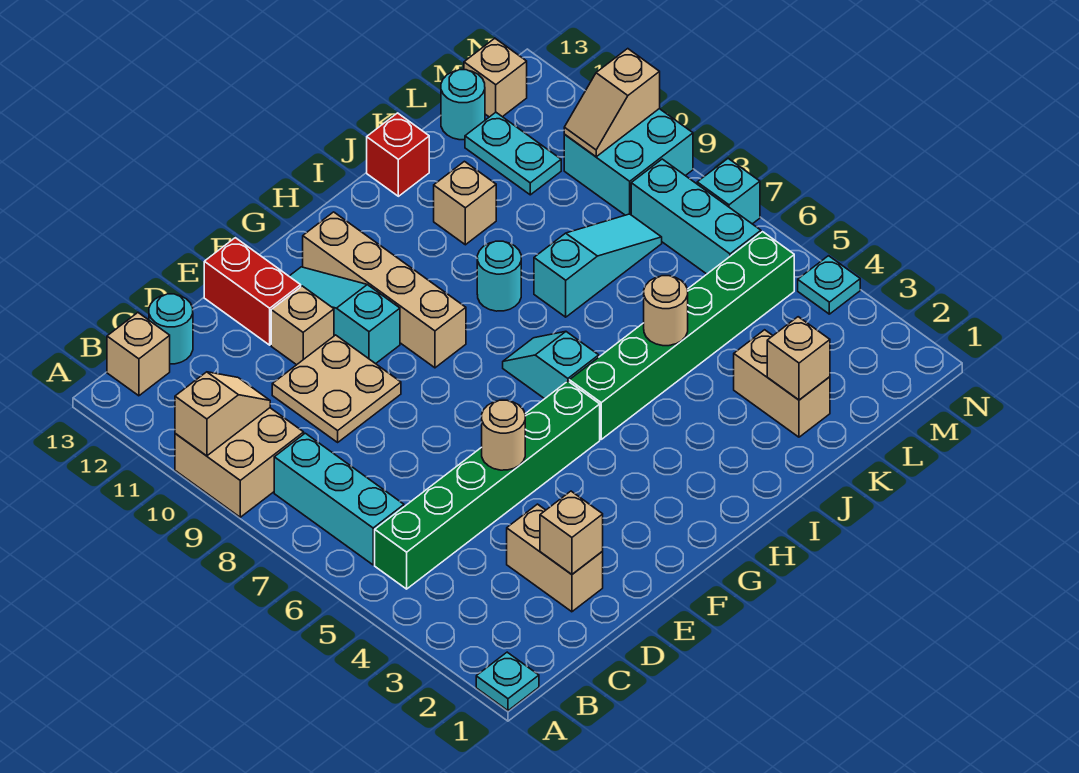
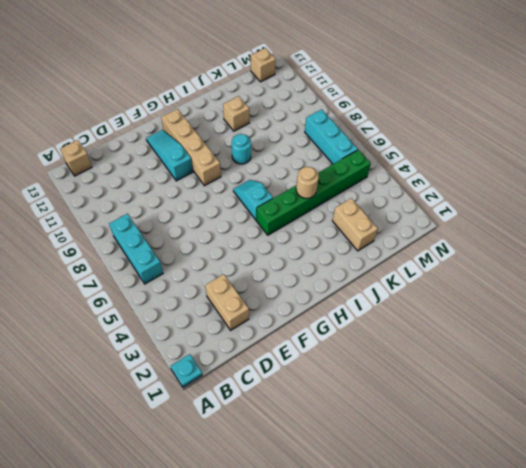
none -> tan 2x2 brick [175,408,304,517]
none -> green 1x6 brick [375,381,600,589]
none -> cyan 1x1 round brick [149,294,193,364]
none -> tan 2x2 plate [272,335,401,442]

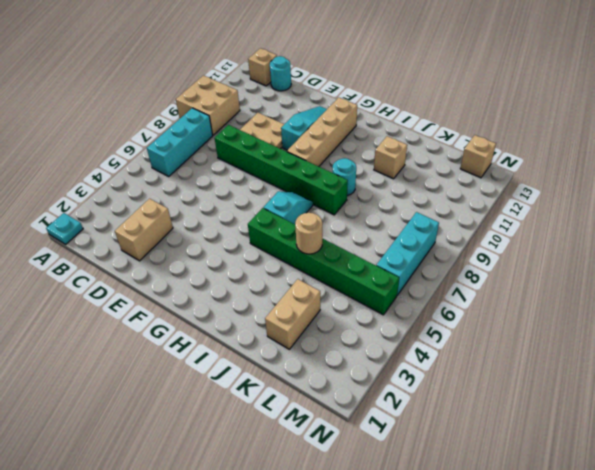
green 1x6 brick [215,125,348,215] -> green 1x6 brick moved to [375,381,600,589]
none -> tan 1x1 brick [271,286,334,365]
none -> red 1x2 brick [204,238,301,345]
none -> cyan 1x3 slope [534,214,662,317]
none -> red 1x1 brick [367,113,429,196]

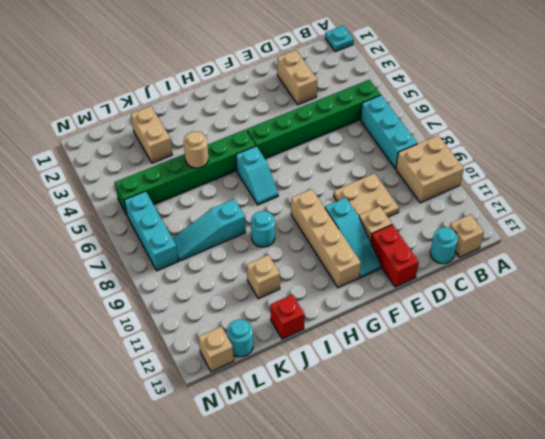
none -> cyan 1x2 plate [465,112,561,195]
none -> cyan 2x2 brick [564,109,693,215]
none -> cyan 1x1 plate [798,256,860,314]
none -> cyan 1x1 brick [697,158,760,224]

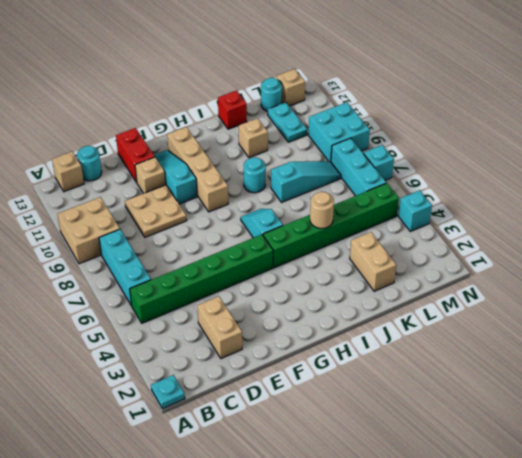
cyan 1x1 brick [398,190,432,232] -> cyan 1x1 plate [798,256,860,314]
none -> tan 1x2 slope [175,372,270,456]
none -> tan 1x1 brick [540,491,603,574]
none -> tan 1x1 round brick [482,400,525,470]
none -> tan 1x1 brick [767,317,830,400]

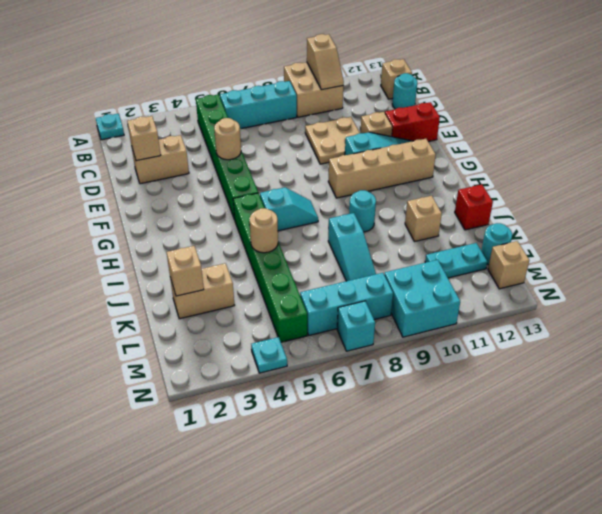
none -> tan 1x2 slope [564,49,660,157]

